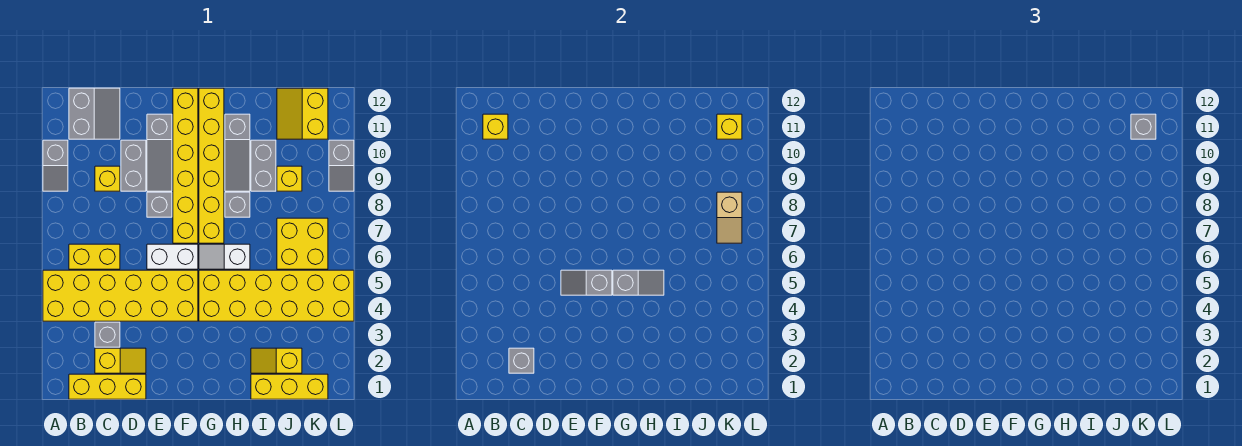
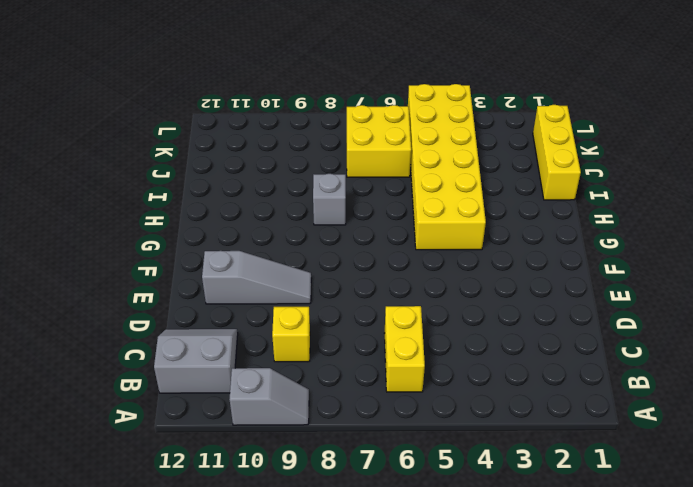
none -> yellow 2x6 brick [43,270,198,321]
none -> yellow 1x3 brick [69,374,146,399]
none -> yellow 1x2 slope [95,348,146,373]
none -> grey 1x1 brick [95,322,120,347]

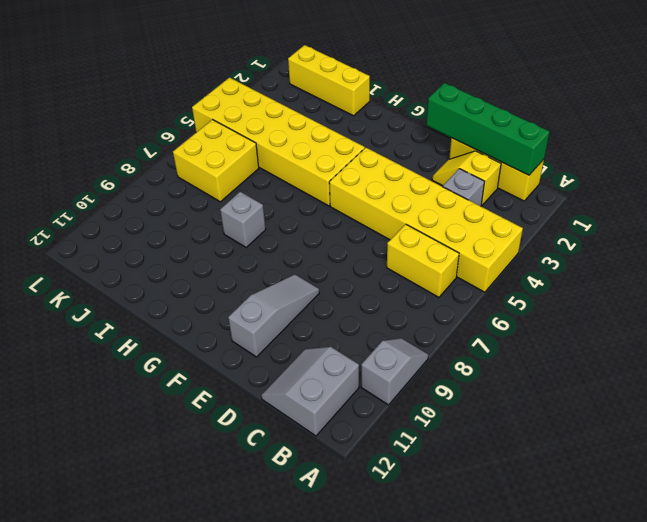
green 1x4 brick [426,83,550,175] -> none
none -> yellow 1x1 brick [95,166,120,191]
none -> grey 1x2 brick [121,140,146,191]
none -> white 1x2 brick [147,244,198,269]
none -> grey 1x1 brick [147,192,172,217]

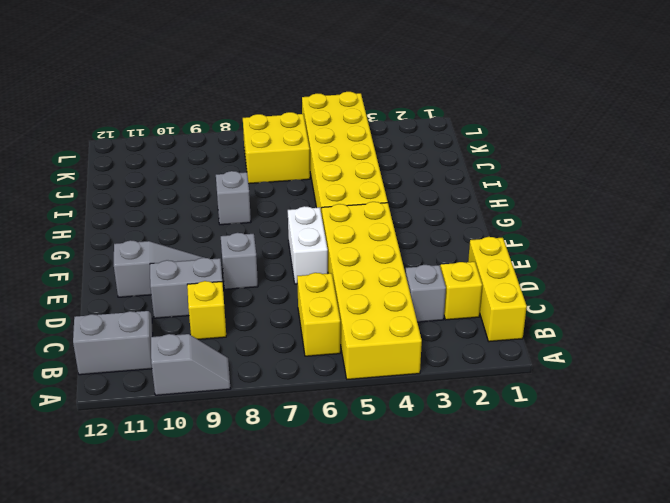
none -> yellow 1x6 brick [173,88,198,243]
none -> white 1x2 slope [199,244,250,269]
none -> yellow 1x6 brick [199,88,224,243]
none -> grey 1x3 slope [225,114,250,191]

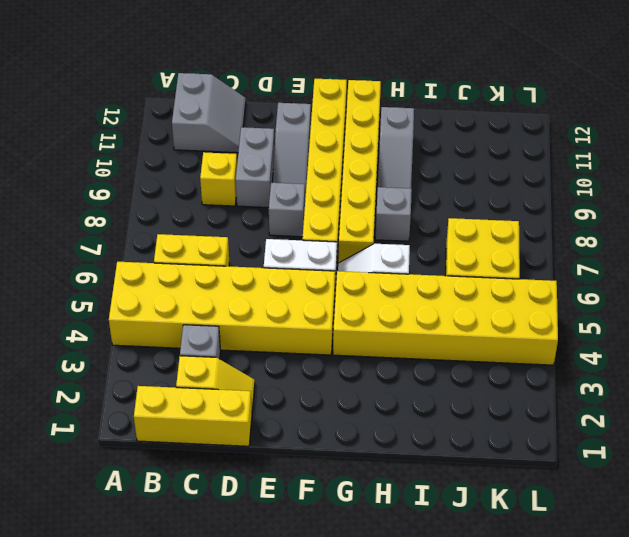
none -> grey 1x2 slope [43,140,68,191]
none -> yellow 1x3 brick [251,374,328,399]
none -> yellow 1x2 slope [251,348,302,373]
none -> grey 1x2 brick [251,140,276,191]

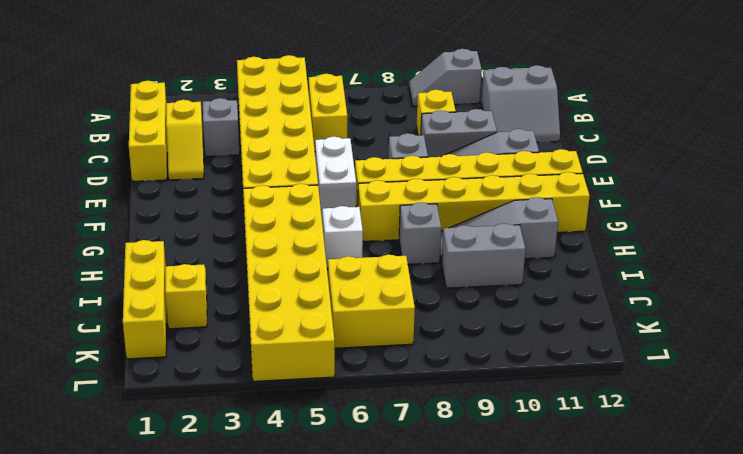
none -> yellow 1x1 brick [277,166,302,191]
none -> yellow 2x2 slope [277,88,328,139]
none -> grey 1x2 slope [329,140,354,191]
none -> yellow 1x1 brick [483,114,508,139]

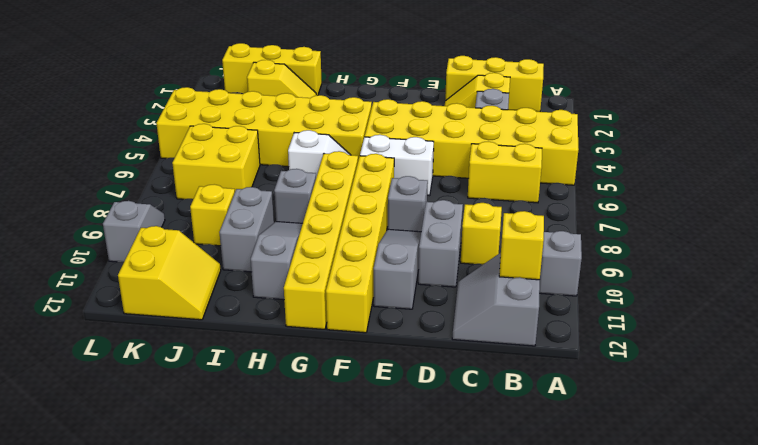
none -> grey 1x1 brick [509,348,534,373]
none -> grey 1x2 slope [561,270,612,295]
none -> grey 1x2 slope [613,270,664,295]
none -> tan 1x2 slope [717,192,742,243]

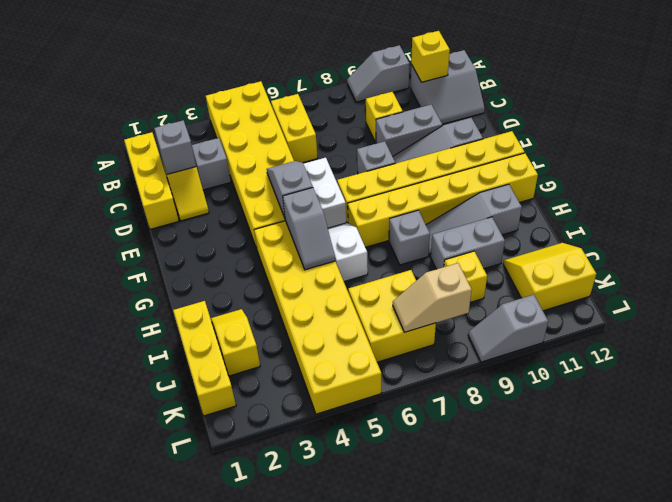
none -> yellow 1x1 brick [717,114,742,139]
none -> grey 1x1 brick [1131,114,1156,139]

